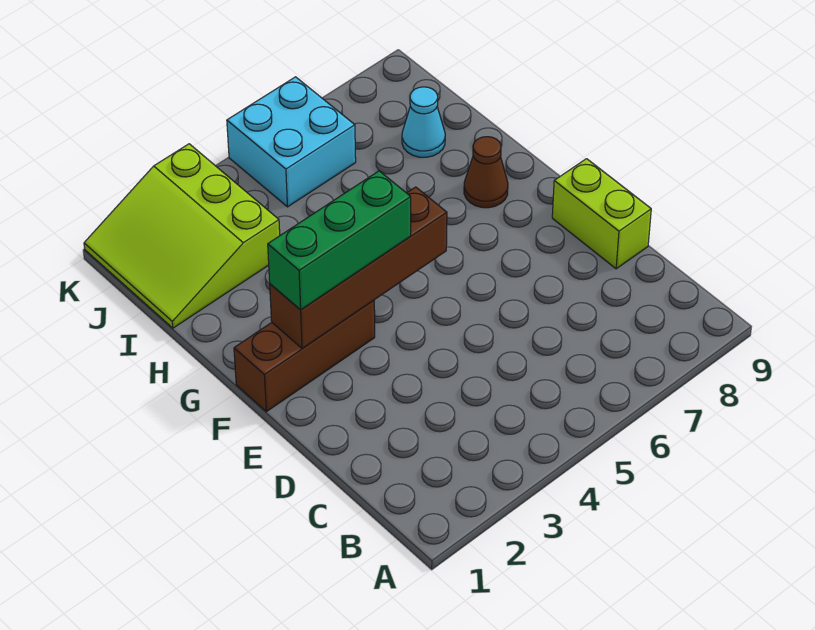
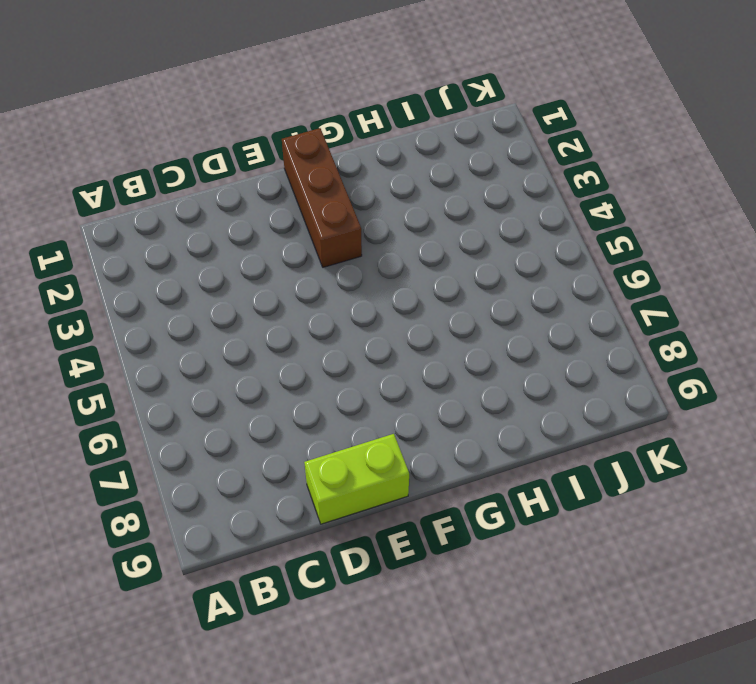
none -> brown 1x1 cone [464,137,508,208]
none -> lime 3x3 slope [84,144,280,328]

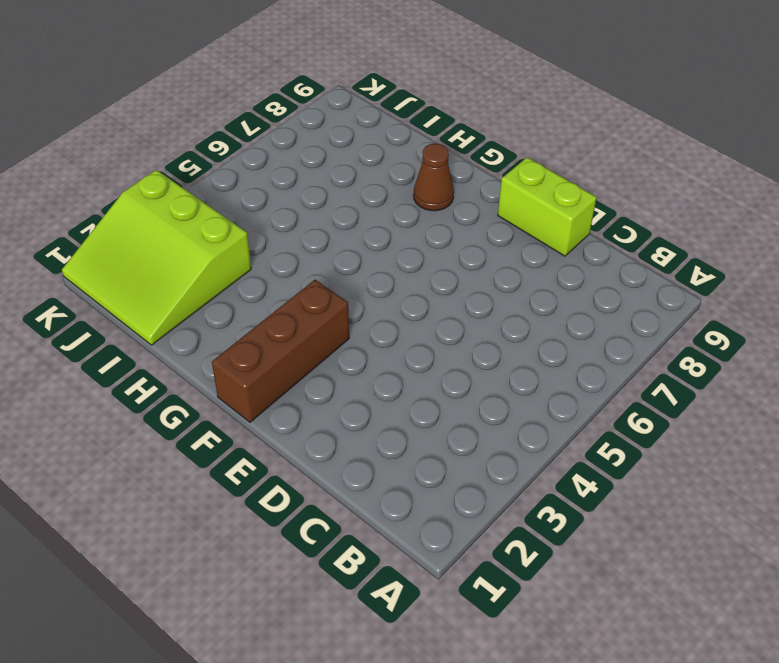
none -> cyan 1x1 cone [402,87,445,157]
none -> cyan 2x2 brick [227,77,356,207]

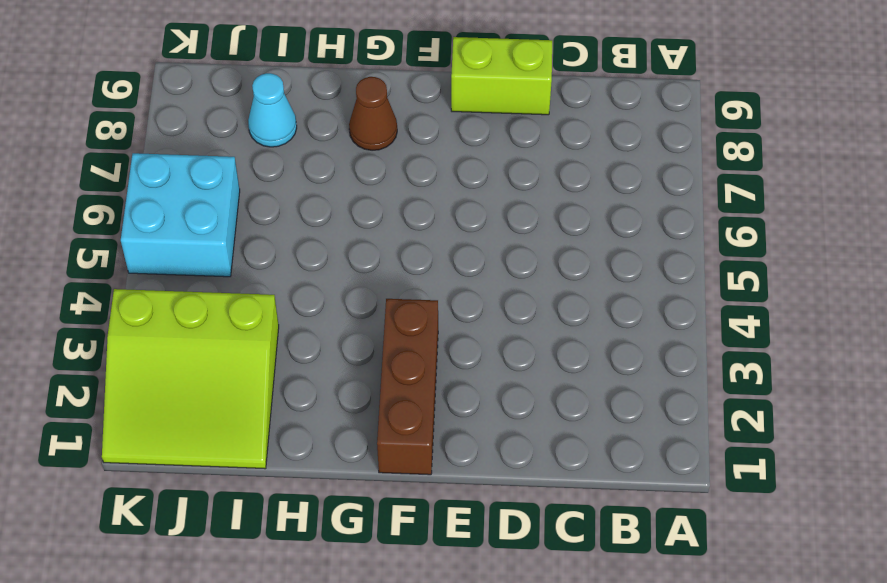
none -> brown 1x4 brick [270,187,447,349]
none -> green 1x3 brick [268,171,411,310]

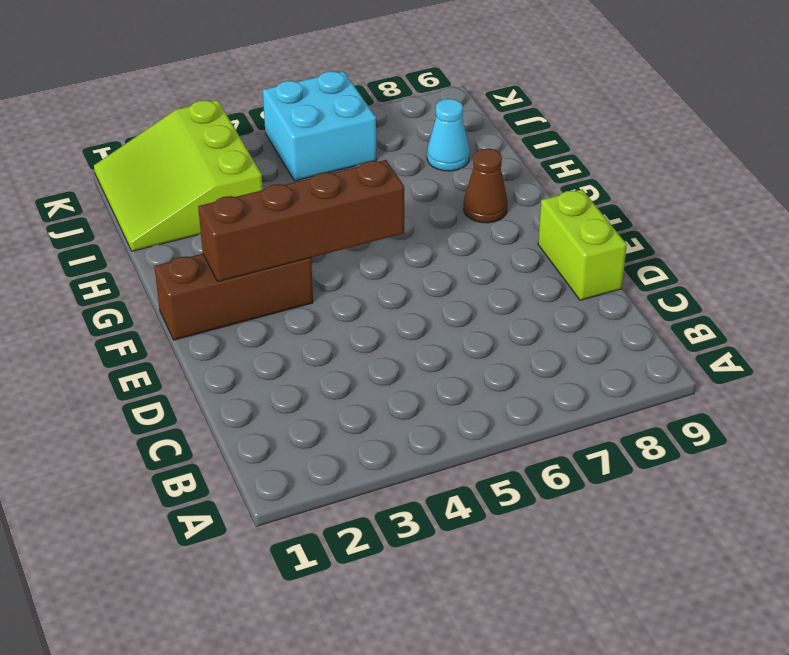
none -> green 1x3 brick [268,171,411,310]

